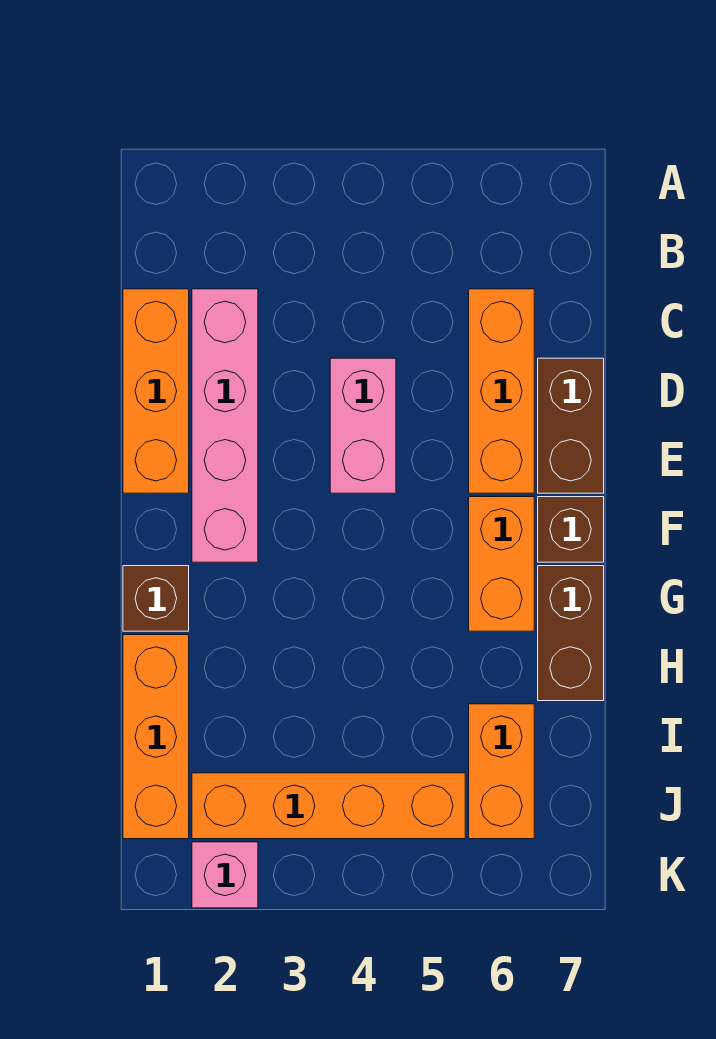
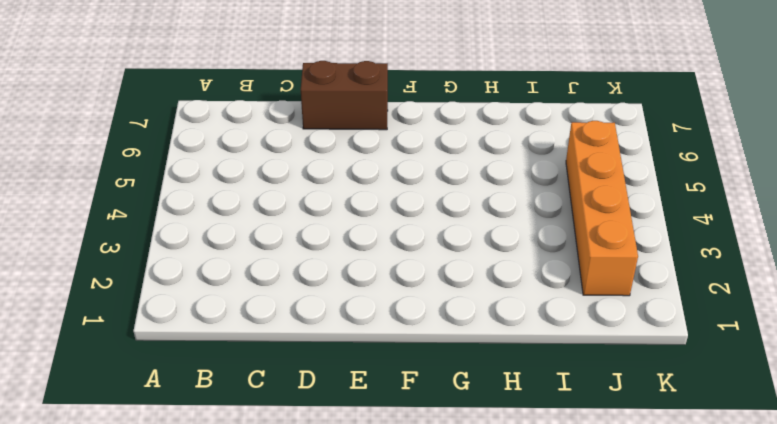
none -> orange 1x3 brick [123,289,189,493]
none -> pink 1x4 brick [192,289,258,562]
none -> orange 1x3 brick [469,289,534,493]

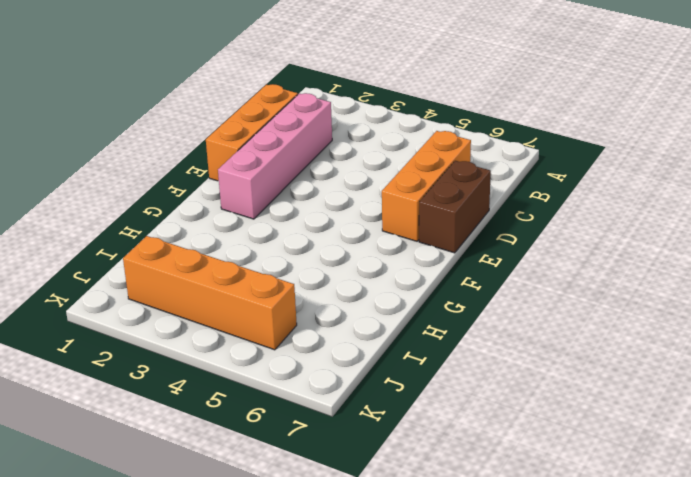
none -> pink 1x2 brick [330,358,396,493]
none -> orange 1x2 brick [469,497,534,631]
none -> brown 1x1 brick [538,497,604,562]

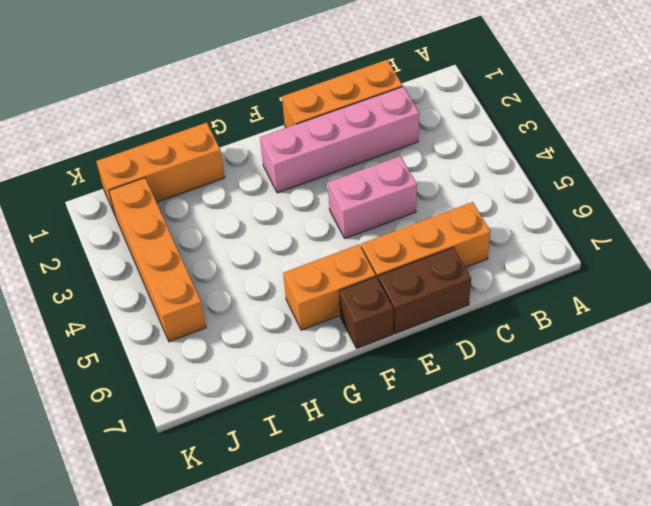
none -> brown 1x1 brick [123,566,189,631]
none -> brown 1x2 brick [538,566,604,701]
none -> orange 1x2 brick [469,704,534,839]

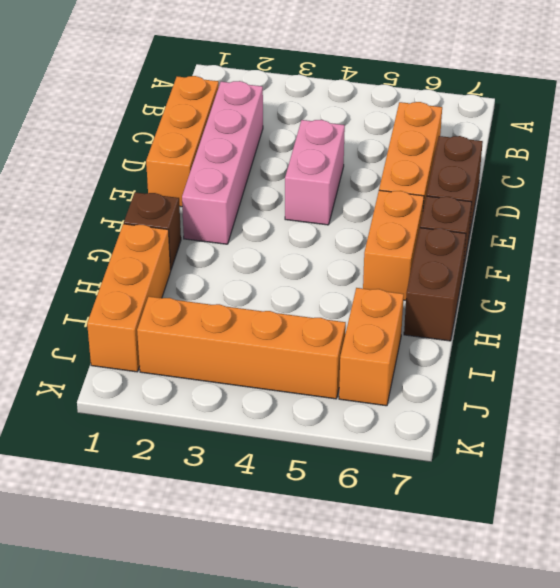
none -> pink 1x1 brick [192,842,258,908]

